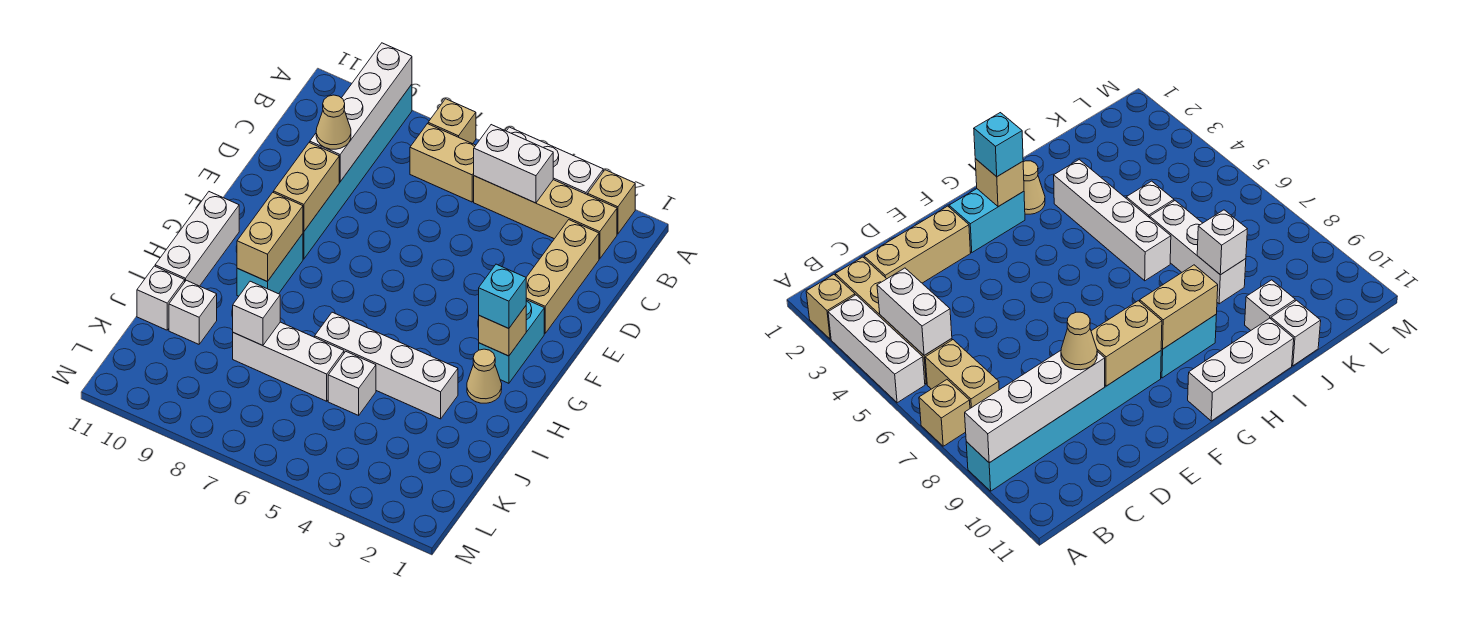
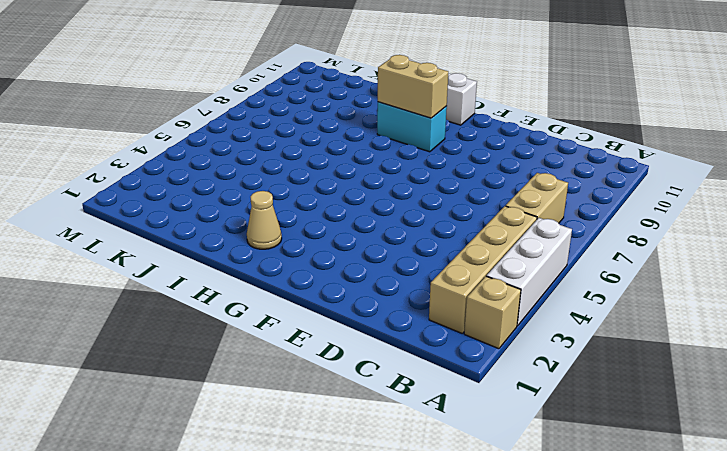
none -> tan 1x1 brick [428,99,476,144]
none -> cyan 1x6 brick [303,84,412,259]
none -> tan 1x3 brick [526,220,599,333]

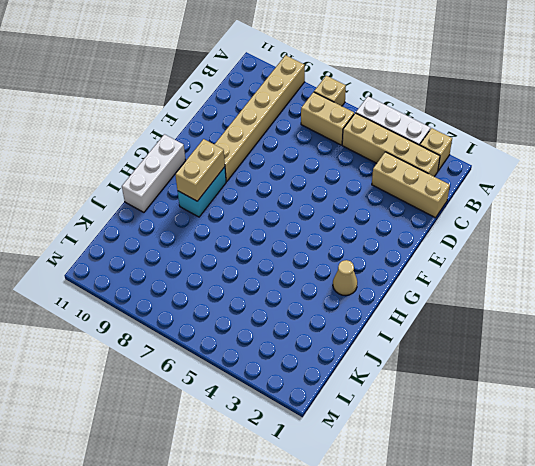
tan 1x6 brick [215,55,305,182] -> cyan 1x6 brick [303,84,412,259]
tan 1x3 brick [372,152,450,218] -> tan 1x3 brick turned to [526,220,599,333]
none -> cyan 1x2 brick [479,300,544,383]
none -> white 1x4 brick [315,312,458,419]
none -> white 1x1 brick [328,352,376,415]

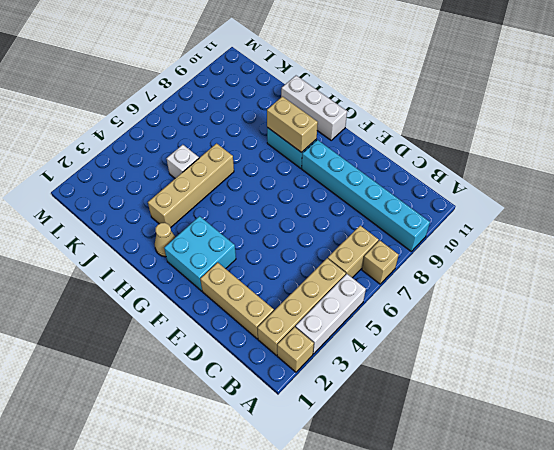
cyan 2x2 brick [164,216,236,291] -> cyan 1x2 brick [479,300,544,383]
tan 1x4 brick [148,143,234,228] -> white 1x4 brick [315,312,458,419]
none -> white 1x3 brick [233,322,344,401]
none -> white 1x1 brick [169,280,217,344]
none -> white 1x1 brick [137,266,185,330]

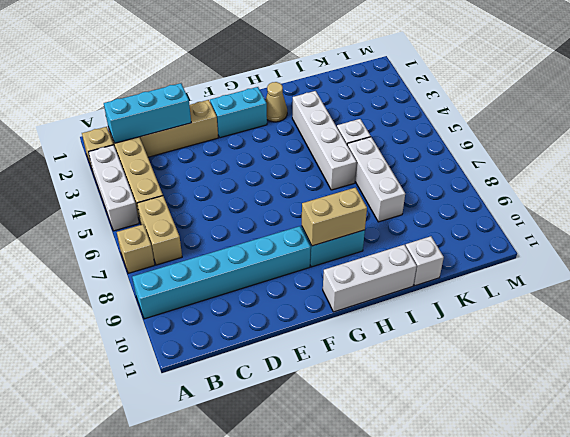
cyan 1x3 brick [104,83,191,143] -> none
none -> white 1x1 brick [169,280,217,344]
none -> white 1x4 brick [310,43,412,182]
none -> white 1x2 brick [474,125,553,203]

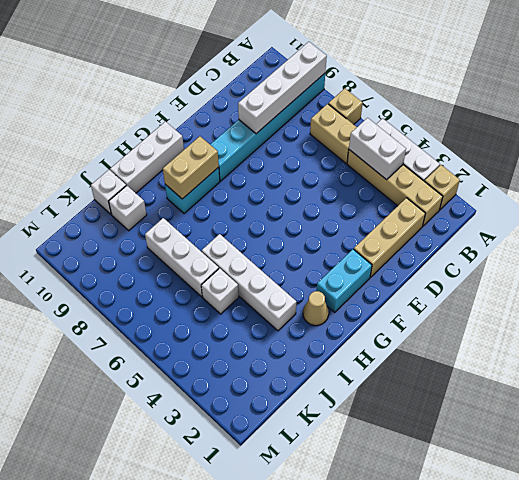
none -> tan 1x2 brick [274,143,339,232]
none -> tan 1x1 brick [479,306,526,356]
none -> white 1x1 brick [233,281,280,346]

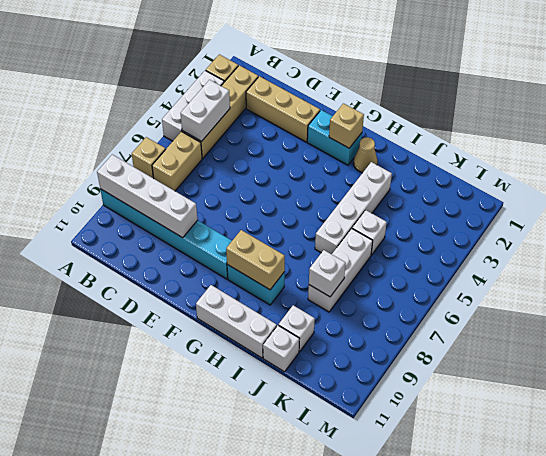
none -> tan 1x2 brick [274,143,339,232]
none -> tan 1x1 cone [316,95,351,149]
none -> cyan 1x1 brick [479,264,526,328]

